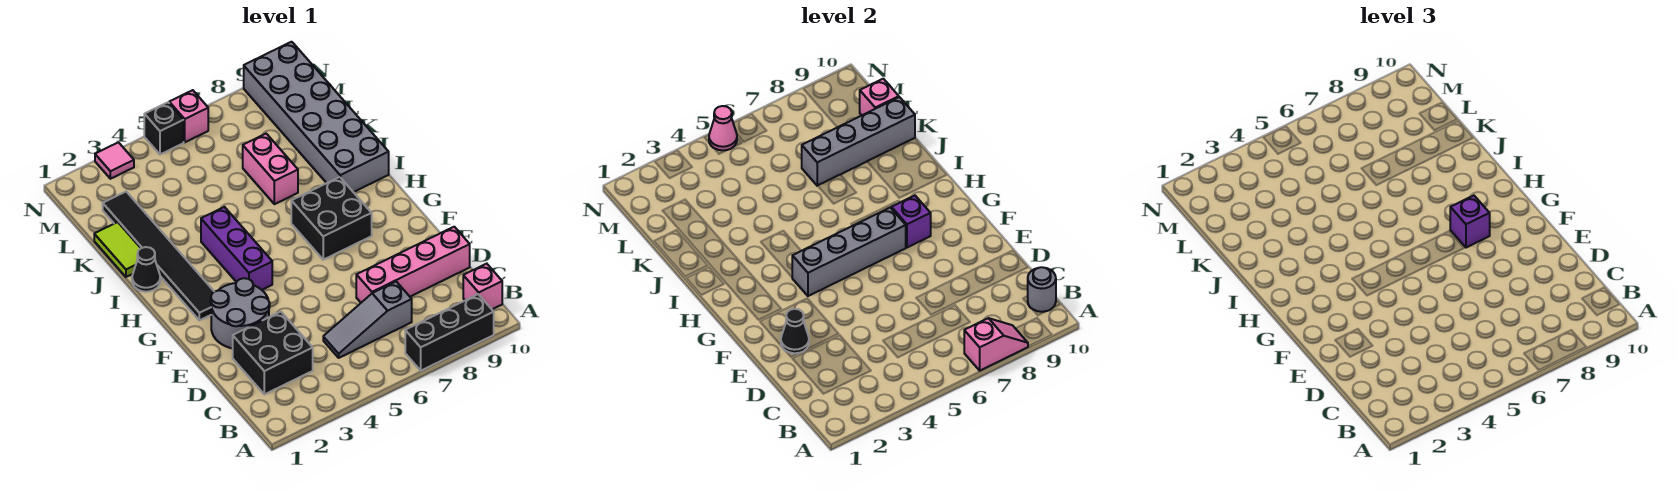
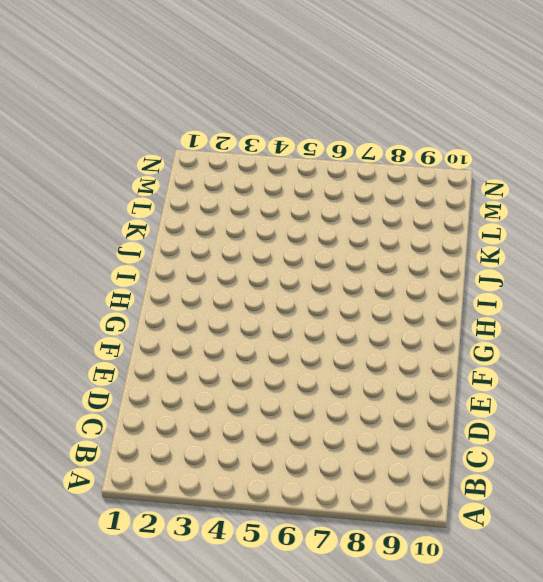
none -> black 1x3 brick [405,294,494,371]
none -> pink 1x1 brick [463,264,502,309]
none -> black 2x2 brick [233,312,313,394]

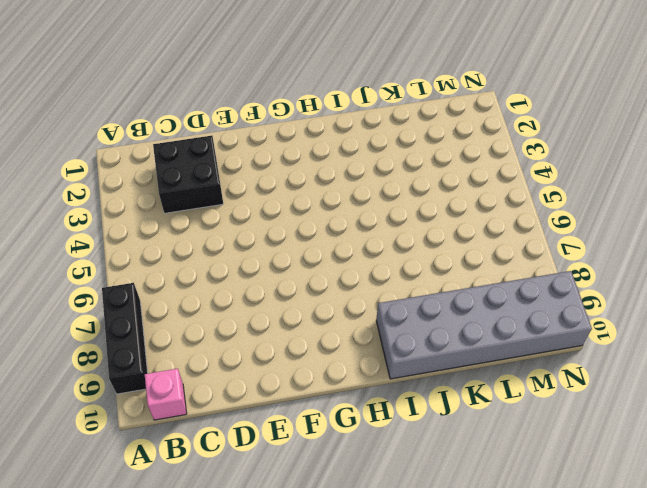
none -> grey 1x3 slope [323,282,412,358]
none -> pink 1x4 brick [356,227,470,303]
none -> grey 2x2 round brick [211,278,270,348]

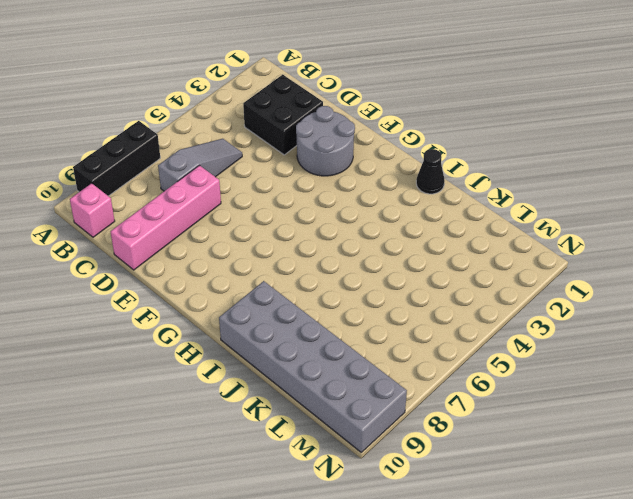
none -> black 1x6 tile [103,192,214,320]
none -> purple 1x3 brick [201,207,272,290]
none -> black 2x2 brick [291,177,372,260]

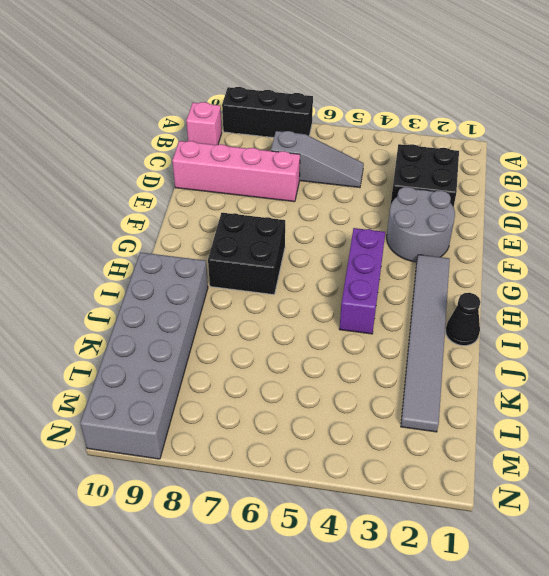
grey 1x6 tile [401,255,450,432] -> black 1x6 tile [103,192,214,320]
none -> lime 1x2 tile [94,222,141,277]
none -> pink 1x2 brick [243,134,298,204]
none -> pink 1x1 tile [95,142,134,179]

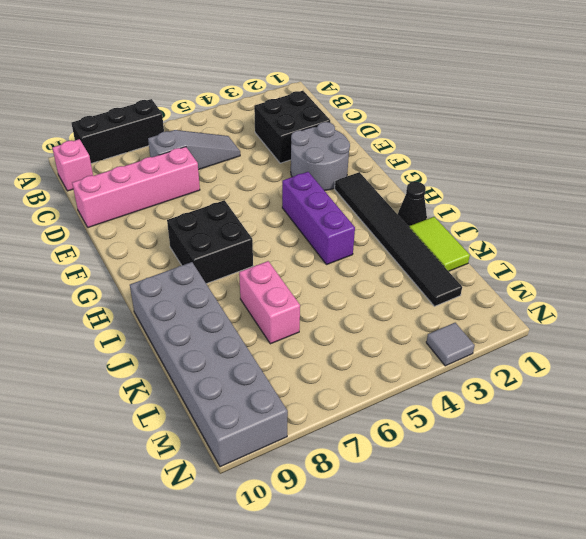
grey 1x1 tile [426,323,475,366] -> pink 1x1 tile [95,142,134,179]
none -> black 1x1 brick [144,102,184,154]
none -> pink 1x1 brick [169,90,208,142]
none -> pink 1x2 slope [964,318,1028,371]

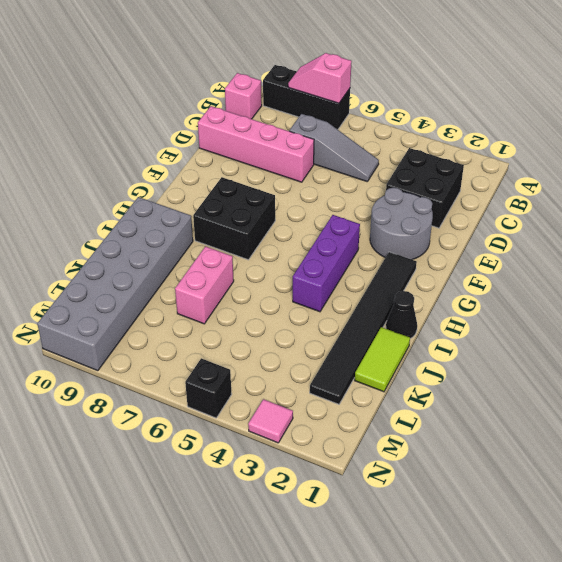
none -> pink 1x1 brick [169,90,208,142]
none -> grey 1x1 round brick [1028,267,1056,312]
none -> black 1x1 cone [781,309,809,353]

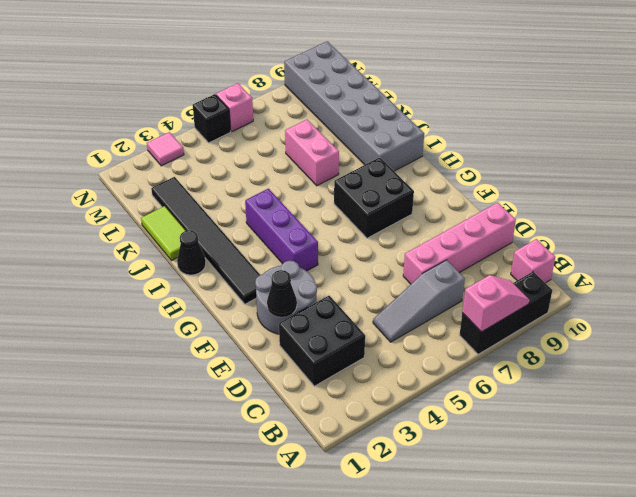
none -> grey 1x1 round brick [1028,267,1056,312]
none -> grey 1x4 brick [792,208,906,296]
none -> purple 1x1 brick [891,196,931,248]

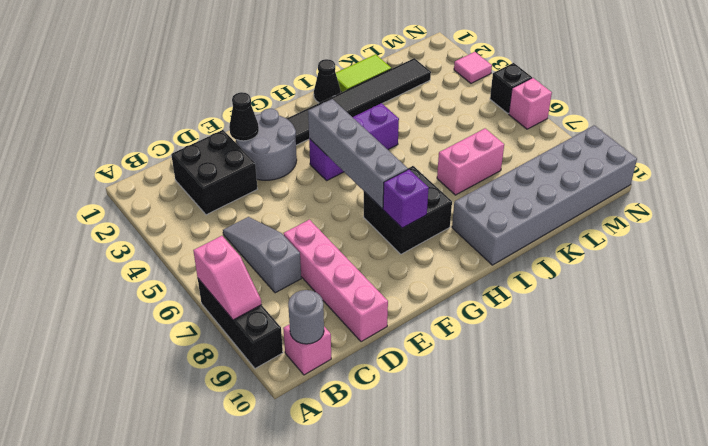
none -> grey 1x4 brick [802,97,915,186]
none -> pink 1x1 brick [860,79,899,115]
none -> pink 1x1 cone [709,106,737,150]

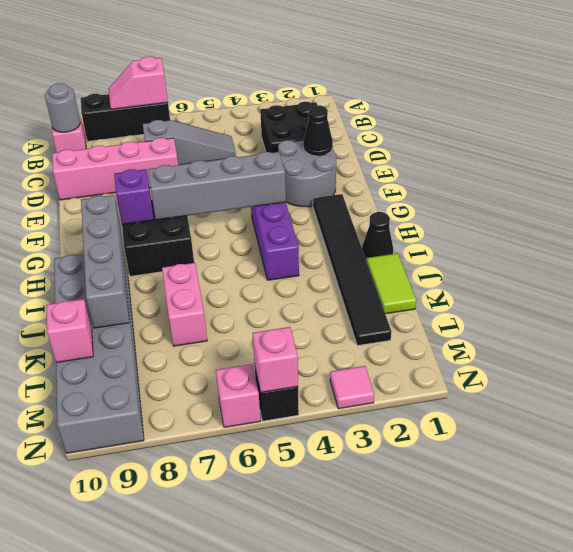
grey 1x4 brick [81,195,129,328] -> grey 1x4 brick turned to [802,97,915,186]
pink 1x1 brick [252,327,298,392] -> pink 1x1 cone [709,106,737,150]
none -> purple 1x1 brick [1450,196,1490,248]

